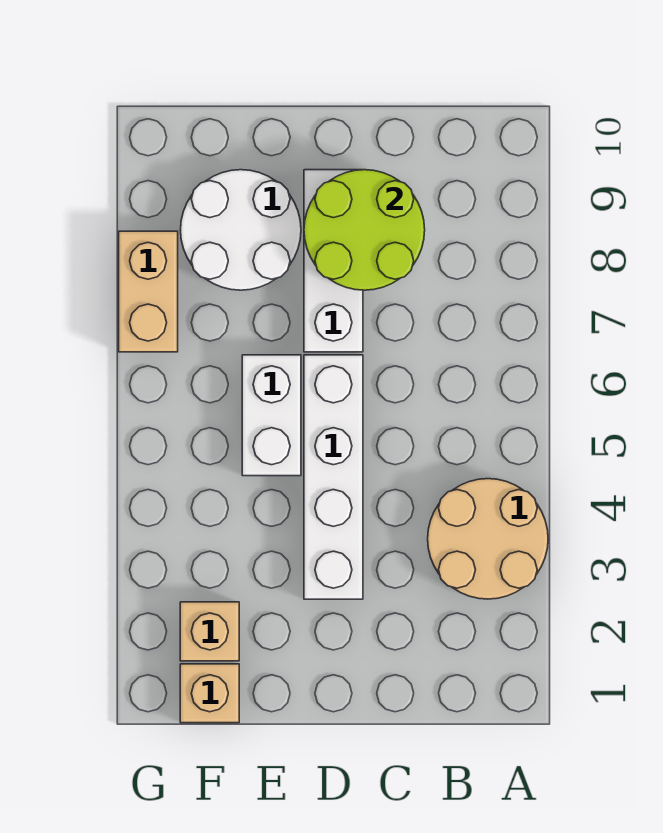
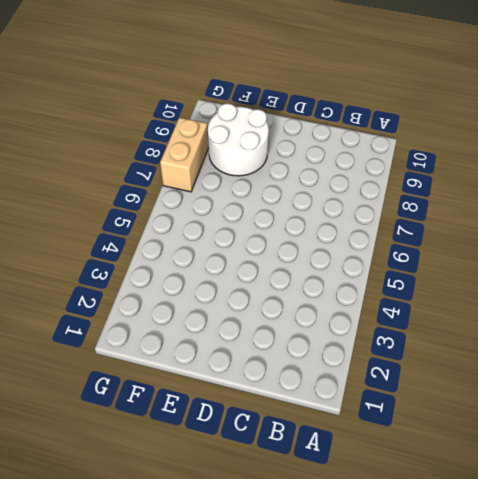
none -> tan 2x2 round brick [428,479,548,599]
none -> white 1x4 brick [304,355,363,599]

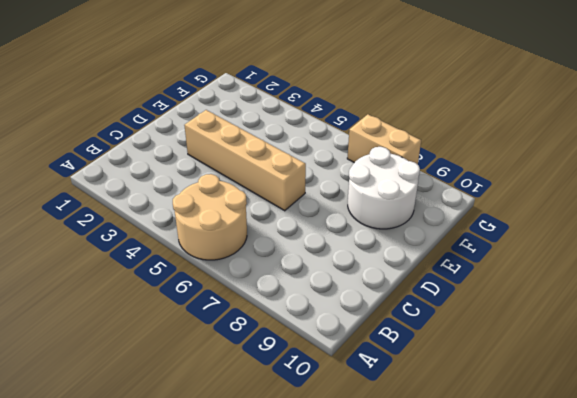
tan 2x2 round brick [173,174,247,260] -> tan 2x2 round brick moved to [428,479,548,599]
tan 1x4 brick [184,110,306,211] -> white 1x4 brick [304,355,363,599]
none -> white 1x3 brick [304,170,363,352]
none -> white 1x2 brick [242,355,301,476]

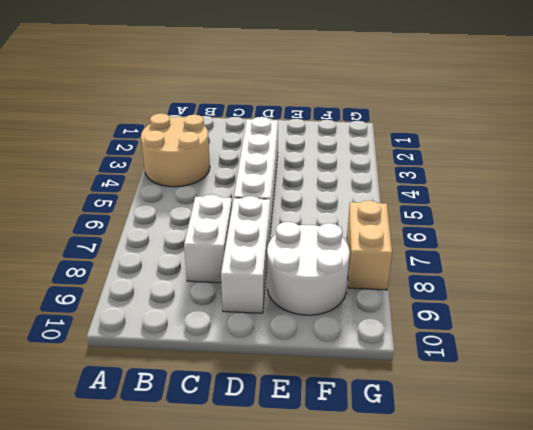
white 1x2 brick [184,195,232,283] -> white 1x2 brick moved to [242,355,301,476]
none -> tan 1x1 brick [180,664,239,723]
none -> tan 1x1 brick [180,602,239,661]

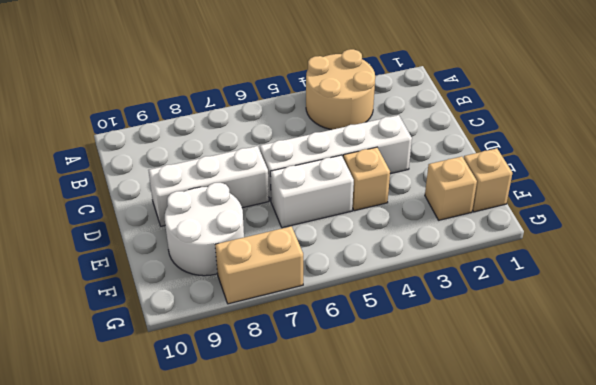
tan 1x1 brick [343,147,390,211] -> none
none -> lime 2x2 round brick [304,170,425,290]

